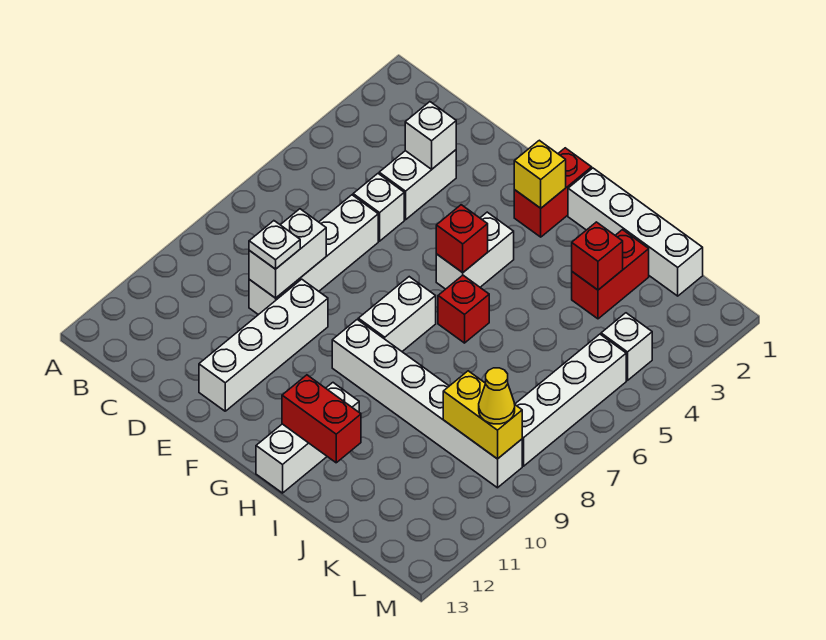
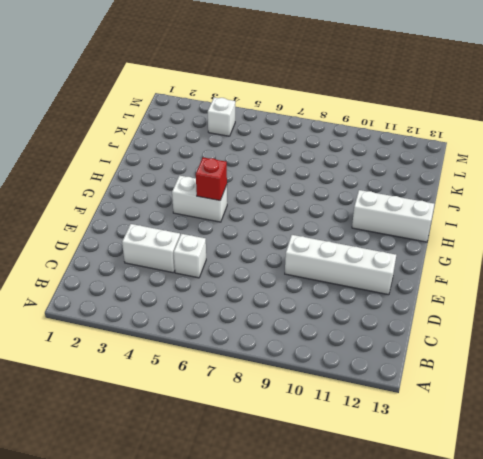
none -> white 1x4 brick [249,195,378,315]
none -> red 1x2 brick [514,148,592,237]
none -> white 1x2 brick [358,277,436,351]

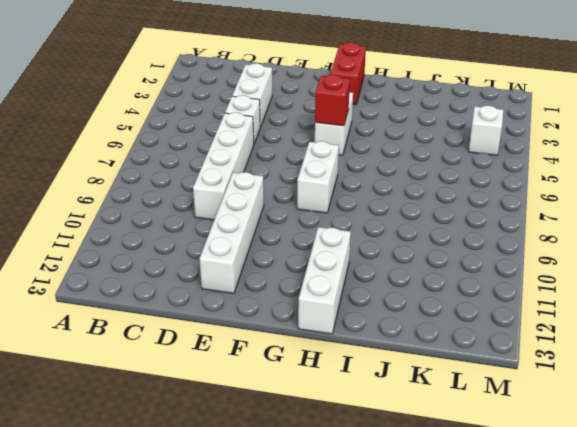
none -> white 1x6 brick [332,320,522,488]
none -> white 1x4 brick [568,168,703,296]
none -> red 1x1 brick [438,275,489,343]

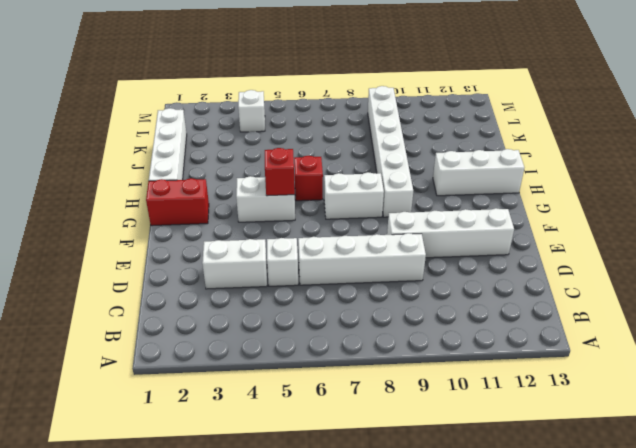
none -> red 1x2 brick [572,230,649,319]
none -> white 1x4 brick [515,334,626,466]
none -> white 1x1 brick [405,102,456,169]

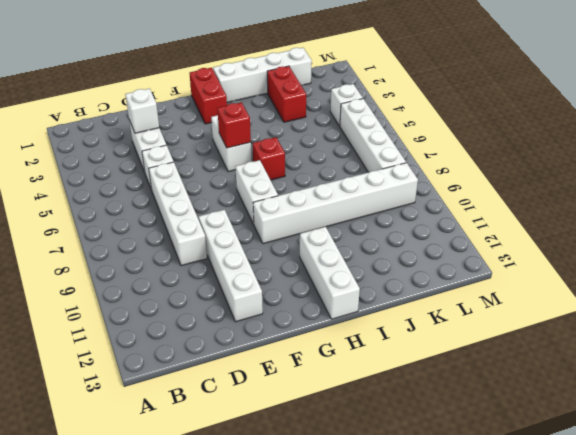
none -> white 1x2 brick [249,209,326,298]
none -> yellow 1x1 brick [514,140,566,208]
none -> red 1x2 brick [282,375,361,463]

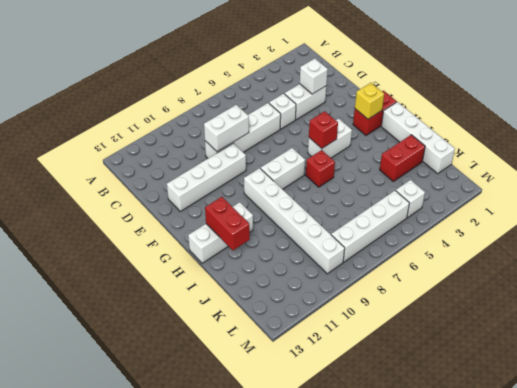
none -> red 1x1 brick [572,222,623,290]
none -> yellow 1x2 brick [443,371,522,459]
none -> white 1x1 plate [249,221,300,269]

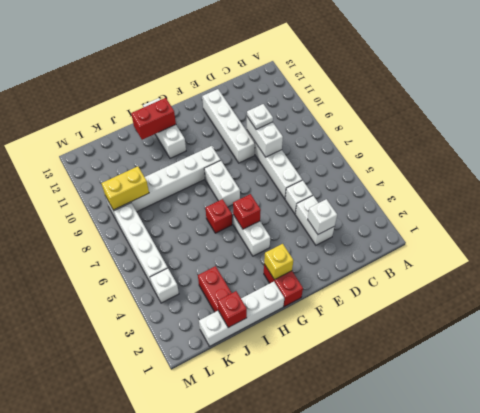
red 1x1 brick [218,291,247,327] -> red 1x1 brick moved to [572,222,623,290]
none -> yellow 1x1 cone [479,368,515,424]

